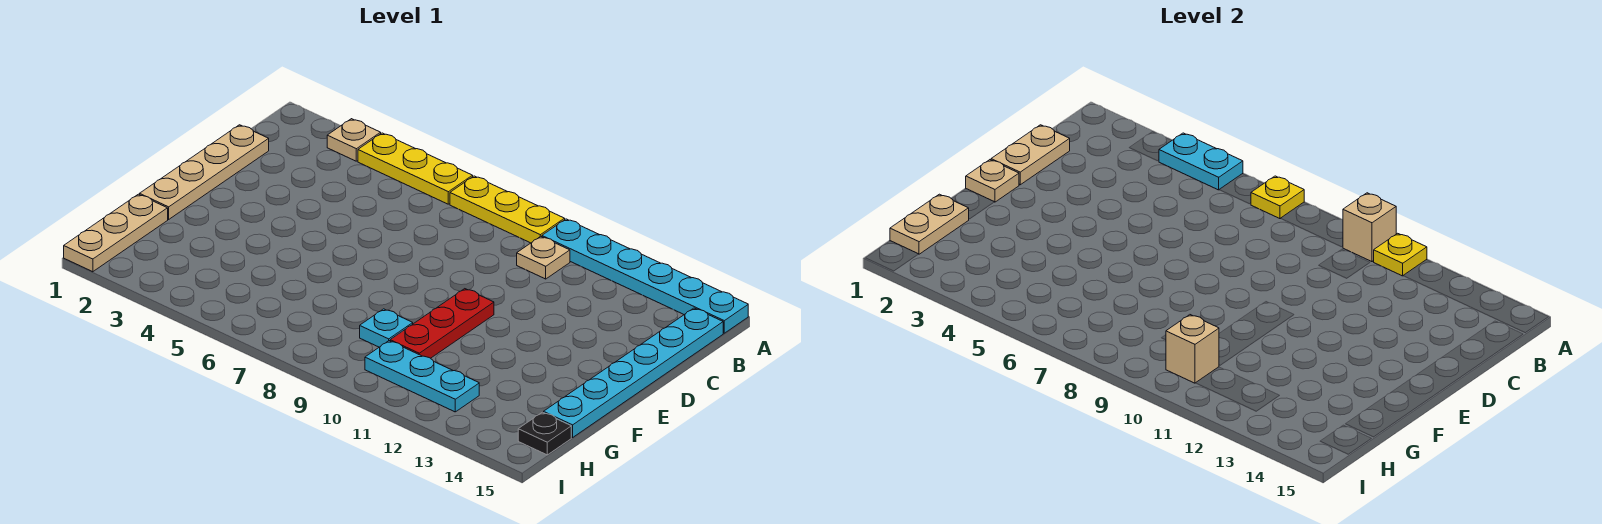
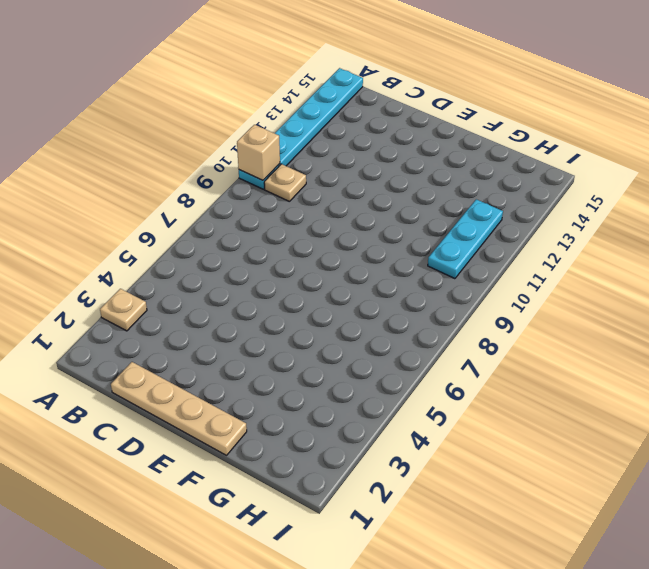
none -> yellow 1x3 plate [358,133,473,204]
none -> yellow 1x3 plate [450,176,565,243]
none -> cyan 1x6 plate [543,308,723,437]

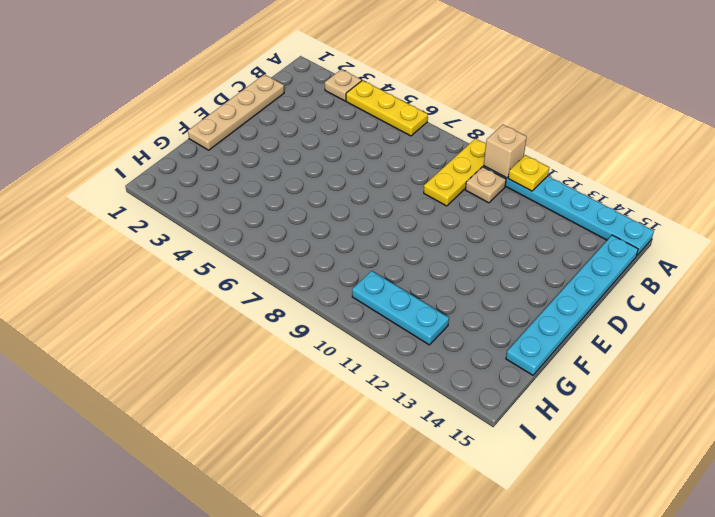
yellow 1x3 plate [424,139,486,206] -> yellow 1x3 plate turned to [450,176,565,243]
none -> red 1x3 plate [390,289,494,358]
none -> tan 1x3 plate [64,194,168,272]
none -> cyan 1x1 plate [360,309,413,347]

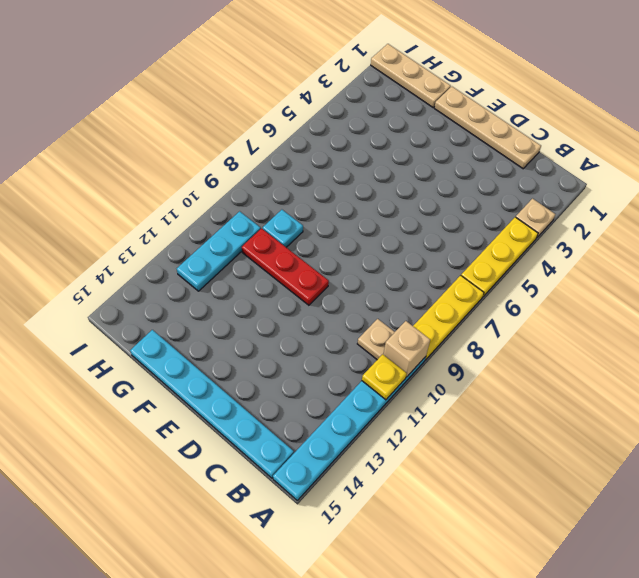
none -> black 1x1 plate [518,412,571,455]
none -> cyan 1x2 plate [1159,133,1243,190]
none -> yellow 1x1 plate [1251,176,1304,219]

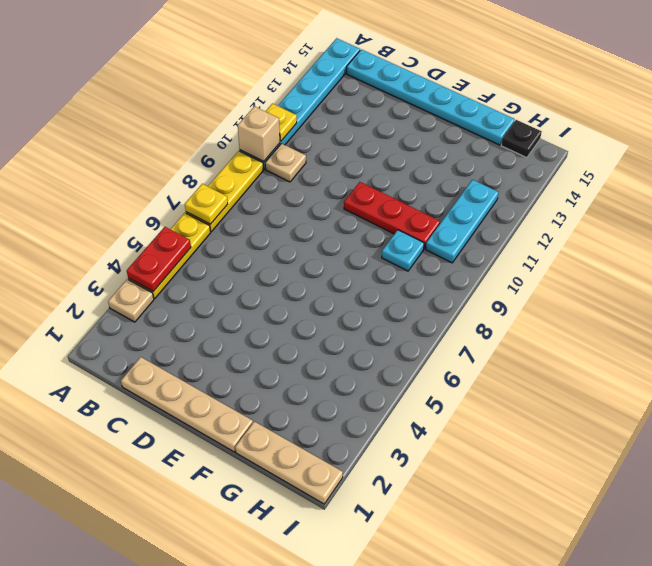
red 1x2 plate [127,227,191,291] -> cyan 1x2 plate [1159,133,1243,190]
none -> tan 1x2 plate [991,125,1070,185]
none -> tan 1x1 plate [966,160,1019,202]
none -> tan 1x2 plate [890,194,969,254]

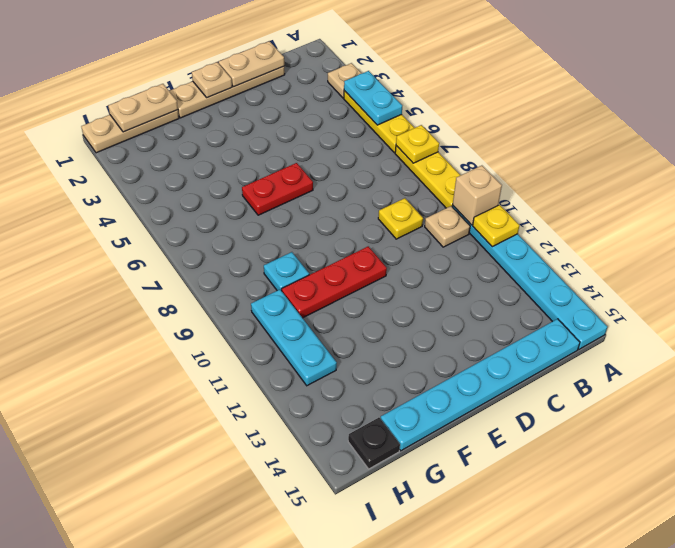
yellow 1x1 plate [378,198,423,239] -> none
red 1x2 plate [242,163,313,215] -> none
none -> tan 1x1 brick [1166,315,1219,383]

